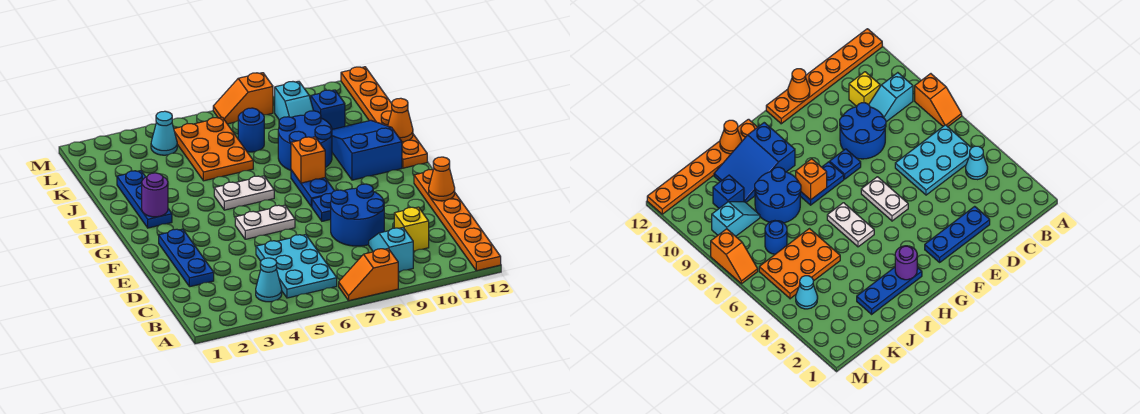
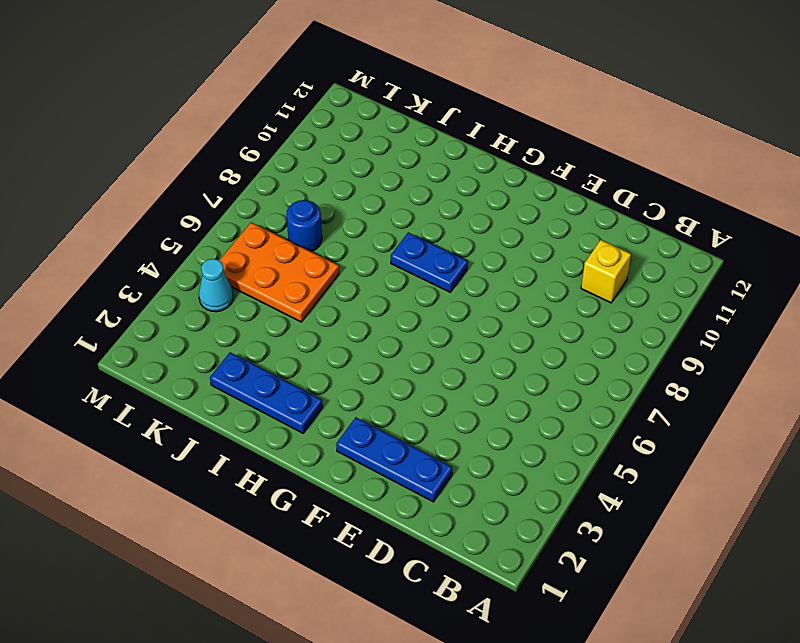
none -> orange 1x2 slope [339,249,398,301]
none -> orange 1x6 plate [414,170,501,271]
none -> cyan 1x1 cone [256,258,282,302]

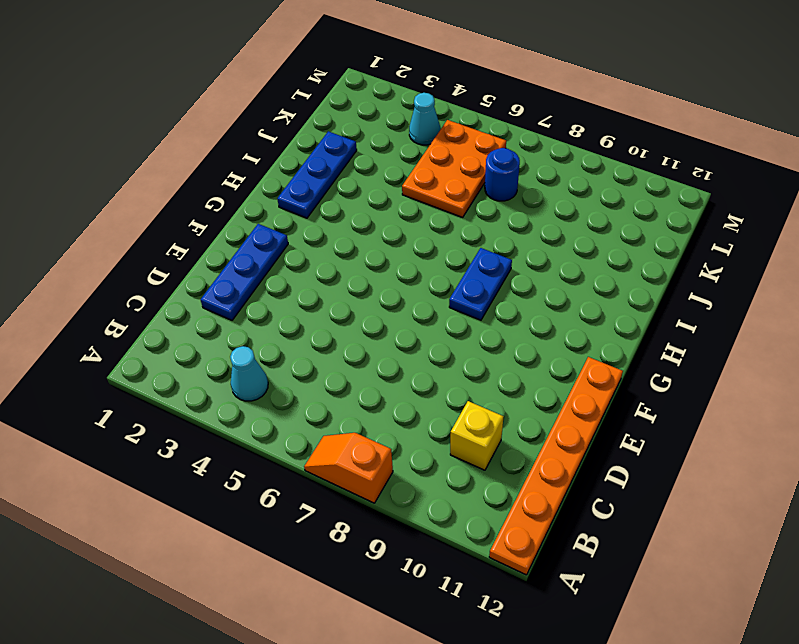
none -> cyan 2x3 plate [256,235,337,298]
none -> cyan 1x2 slope [369,228,413,272]
none -> blue 2x2 round brick [331,184,384,246]

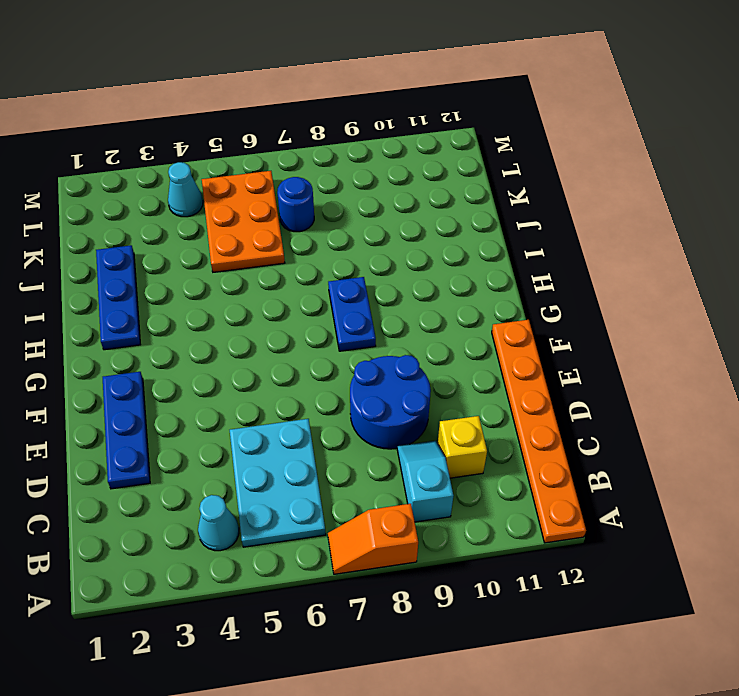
none -> white 1x2 plate [235,205,295,239]
none -> blue 1x1 plate [312,194,331,221]
none -> white 1x2 plate [214,176,274,210]

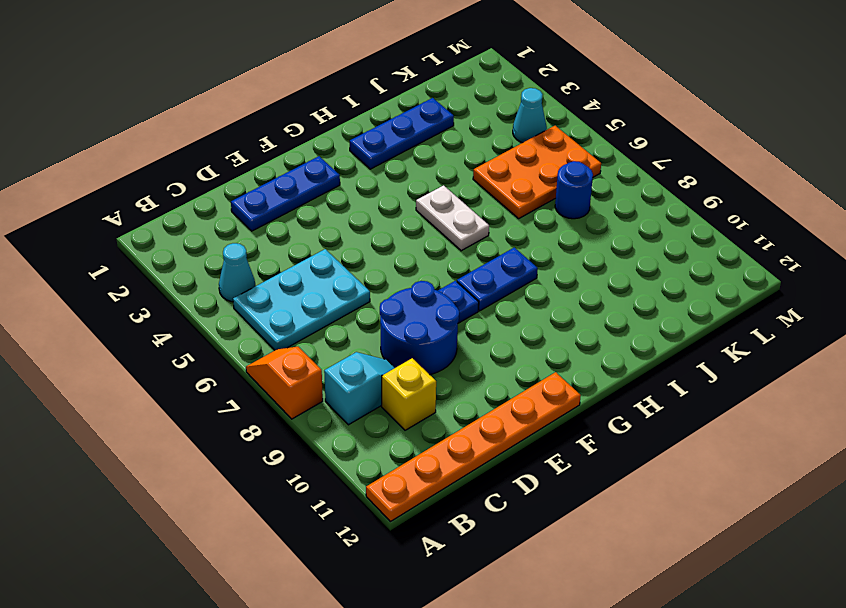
none -> white 1x2 plate [235,205,295,239]
none -> blue 2x3 slope [332,120,402,180]
none -> orange 1x6 plate [341,67,427,168]

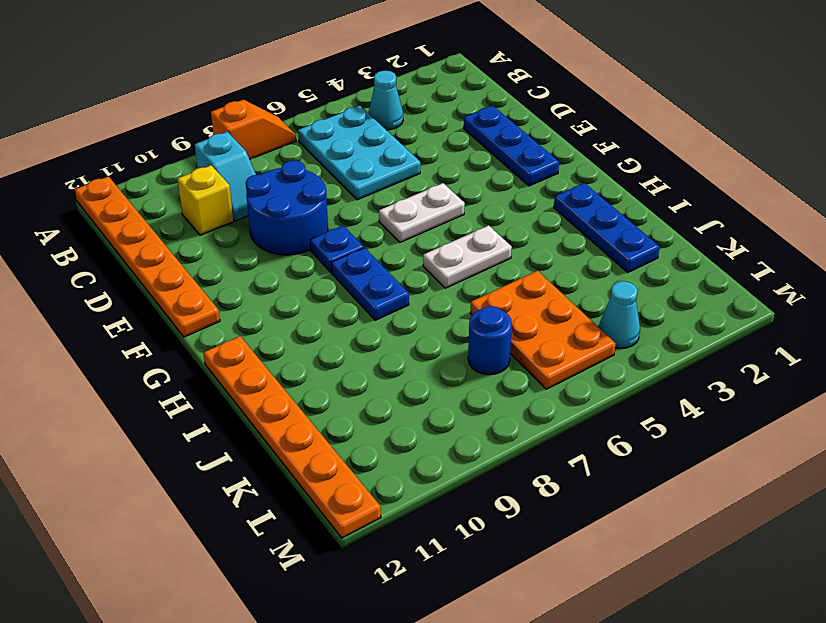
none -> blue 2x3 slope [332,120,402,180]
none -> blue 2x2 round brick [278,111,332,170]
none -> cyan 1x2 slope [275,81,314,120]

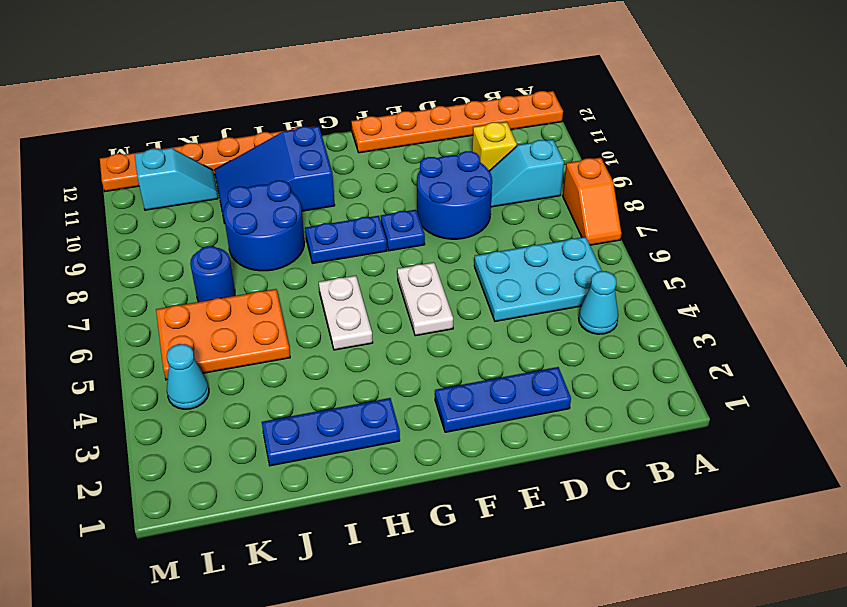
cyan 1x2 slope [135,148,218,210] -> cyan 1x2 slope moved to [275,81,314,120]
none -> blue 1x1 brick [311,90,345,129]
none -> orange 1x2 slope [213,73,273,124]
none -> orange 1x1 cone [429,157,455,201]

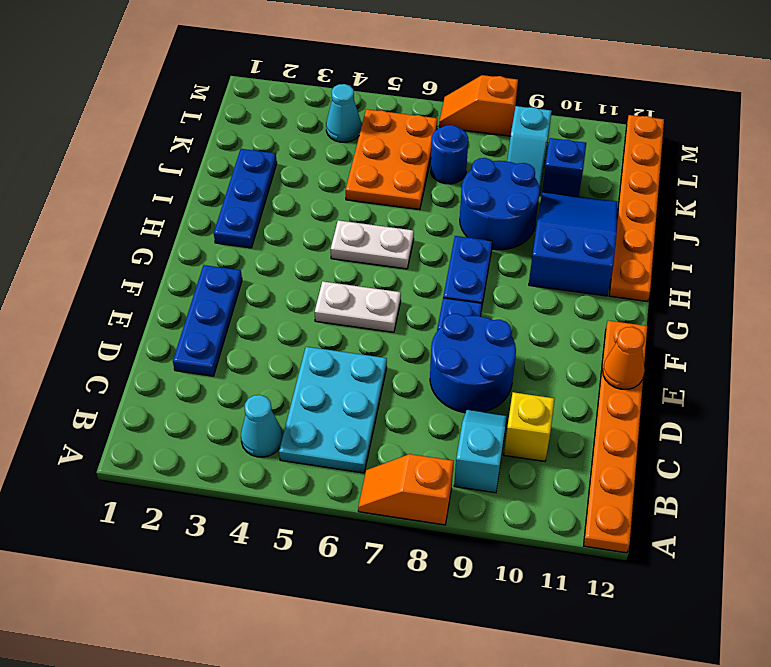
none -> purple 1x1 round brick [142,173,168,217]
none -> orange 1x1 brick [291,137,325,183]
none -> orange 1x1 cone [388,98,413,142]

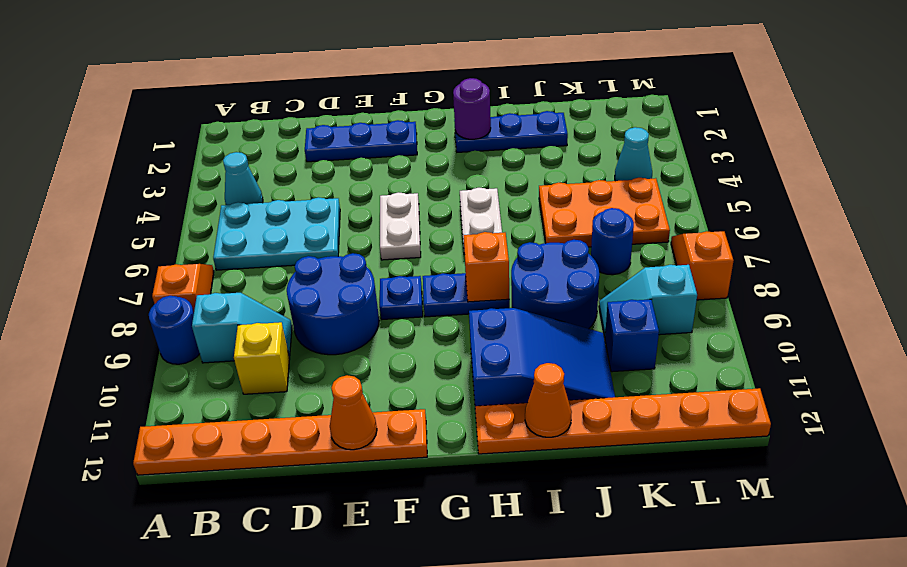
blue 1x1 round brick [149,296,200,364] -> none

